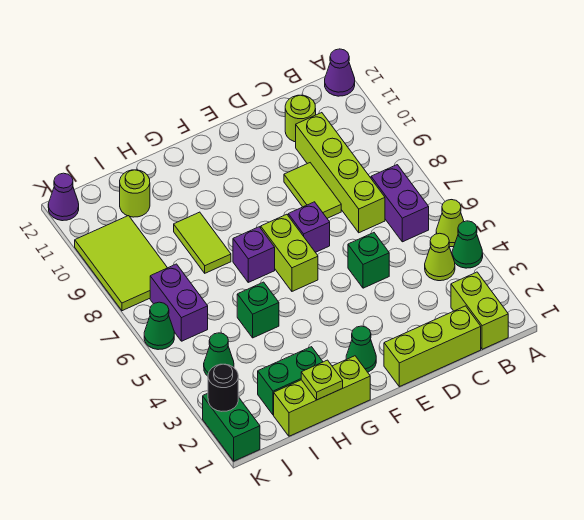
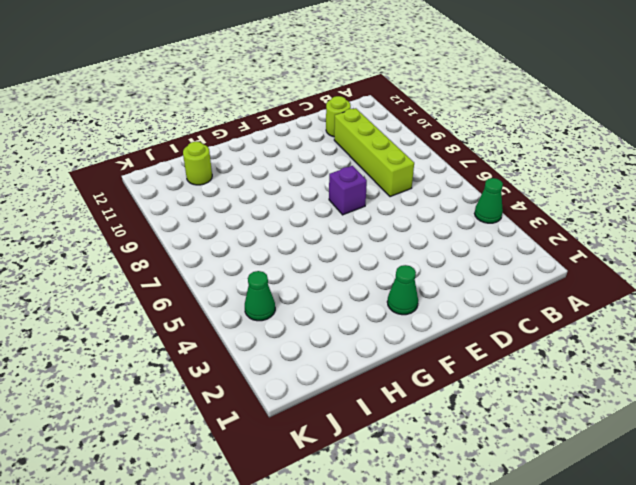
none -> lime 1x1 cone [436,200,464,247]
none -> purple 1x1 cone [325,49,355,96]
none -> lime 1x2 brick [451,272,508,349]

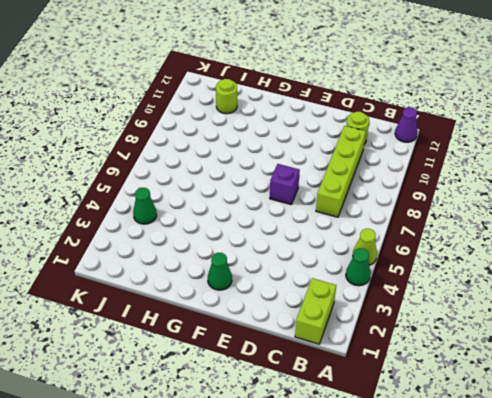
none -> lime 1x1 cone [425,233,455,281]
none -> purple 1x2 brick [371,165,429,242]
none -> lime 1x3 brick [384,306,481,387]

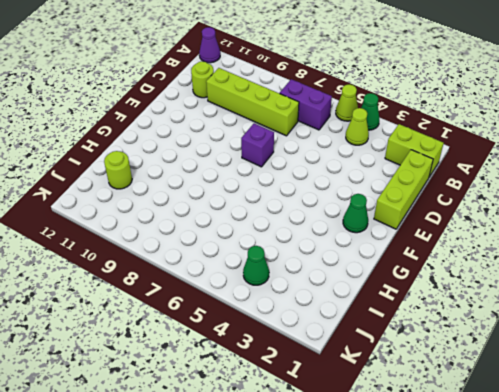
none -> green 1x1 brick [348,233,389,288]
none -> lime 1x2 tile [284,163,341,218]
none -> lime 1x2 brick [261,214,318,291]

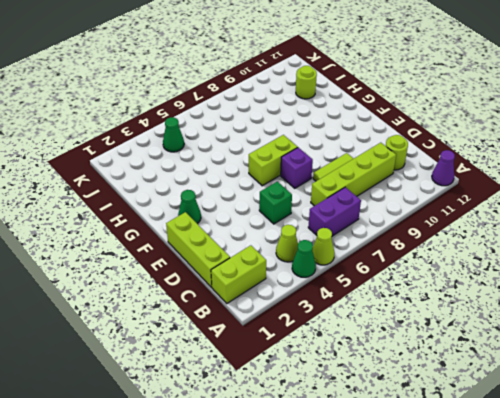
none -> lime 1x3 brick [274,356,370,436]
none -> purple 1x1 brick [233,227,275,282]
none -> green 1x2 brick [258,347,323,415]

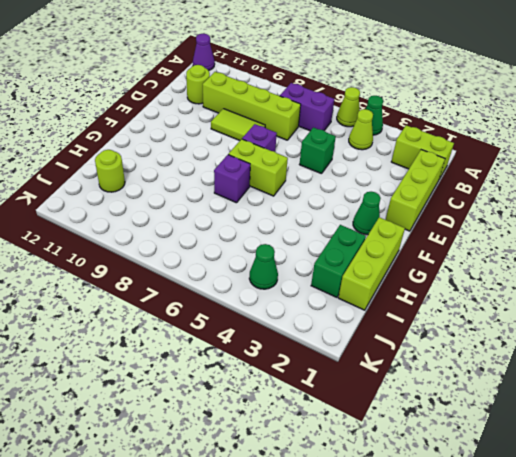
none -> green 1x1 brick [237,282,279,338]
none -> lime 1x2 tile [174,212,231,273]
none -> purple 1x2 brick [150,264,208,341]

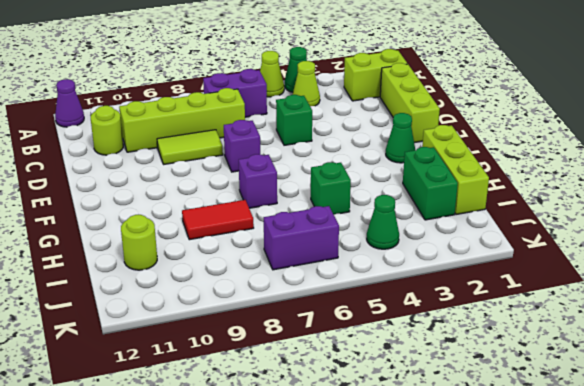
red 1x2 tile [182,200,254,240] -> lime 1x2 tile [174,212,231,273]
none -> lime 1x2 brick [261,214,318,291]
none -> lime 2x3 tile [75,216,167,311]
none -> green 1x2 brick [203,393,260,461]

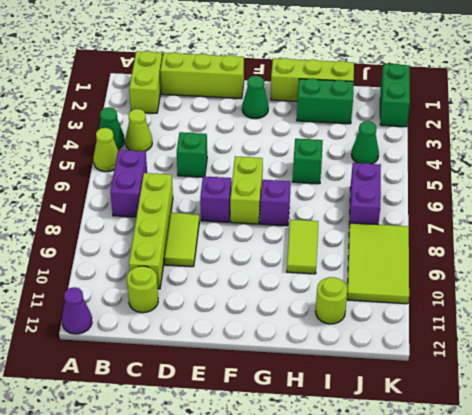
none -> green 1x1 cone [144,302,174,350]
none -> purple 1x1 cone [48,173,79,221]
none -> lime 1x1 plate [301,360,343,400]

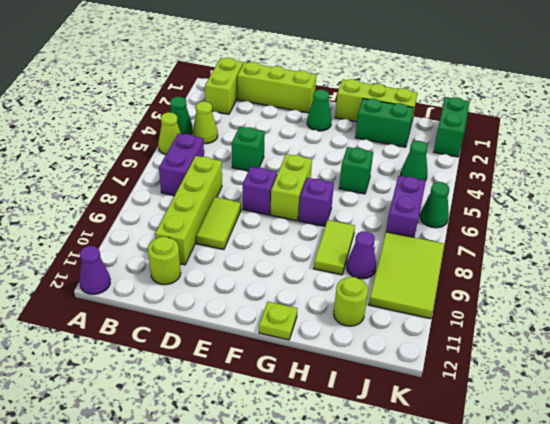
lime 1x1 plate [259,302,298,340] -> lime 1x1 plate moved to [301,360,343,400]
purple 1x1 cone [347,231,376,279] -> purple 1x1 cone moved to [48,173,79,221]
none -> black 1x1 round brick [208,364,238,411]

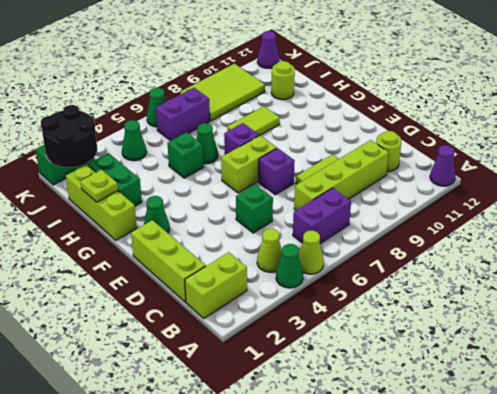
green 1x1 cone [197,123,218,164] -> none
black 2x2 round brick [41,105,97,167] -> black 1x1 round brick [208,364,238,411]

